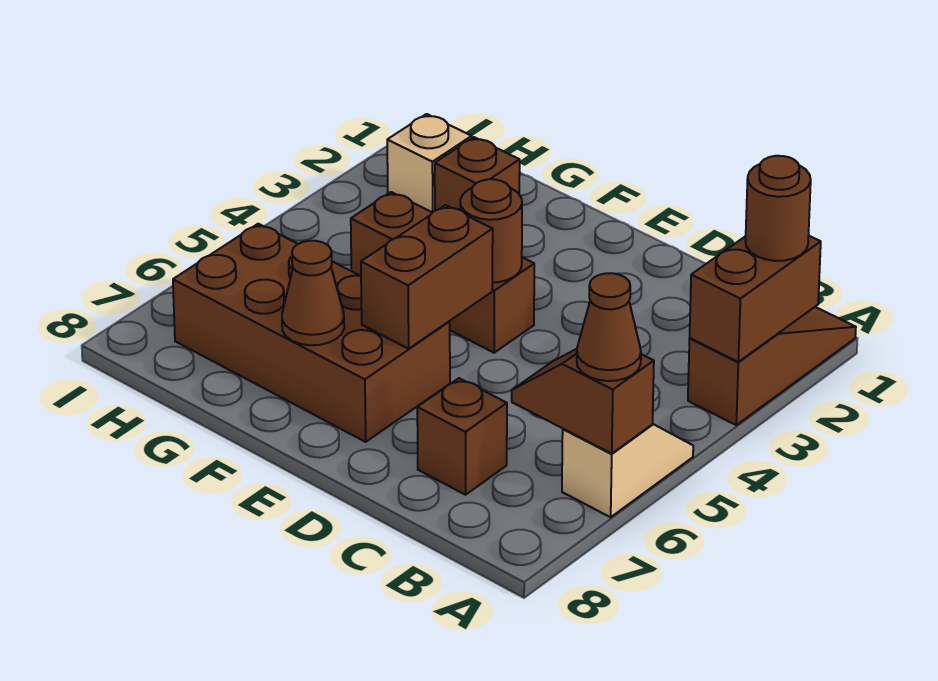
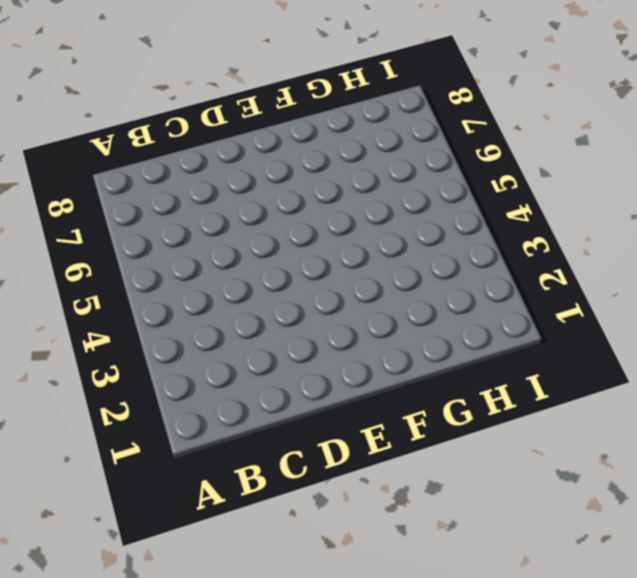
none -> brown 1x3 slope [688,307,856,425]
none -> tan 1x2 slope [562,424,693,517]
none -> brown 1x1 brick [417,378,507,495]

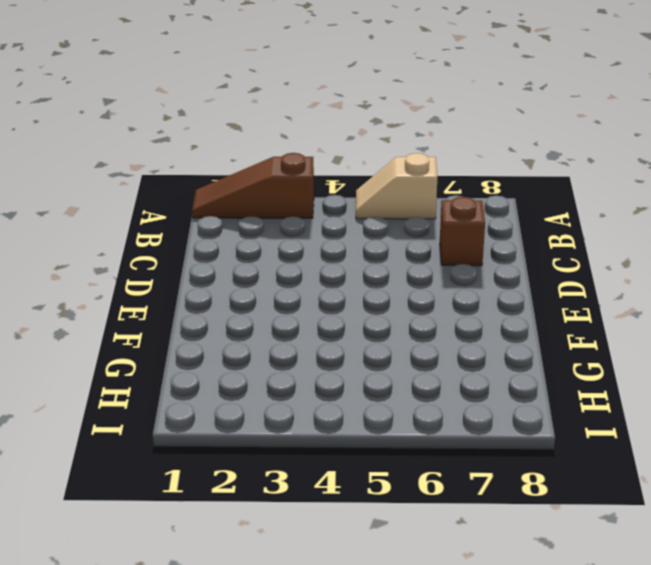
none -> brown 1x3 brick [351,192,534,353]
none -> brown 2x4 brick [173,224,450,442]
none -> brown 1x1 brick [435,137,520,211]

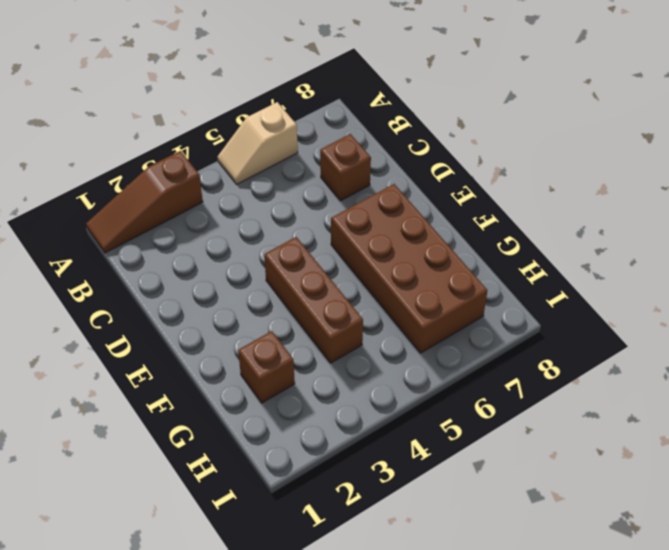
none -> tan 1x1 brick [387,114,472,213]
none -> brown 1x2 brick [690,235,821,362]
none -> brown 1x2 slope [512,349,654,453]

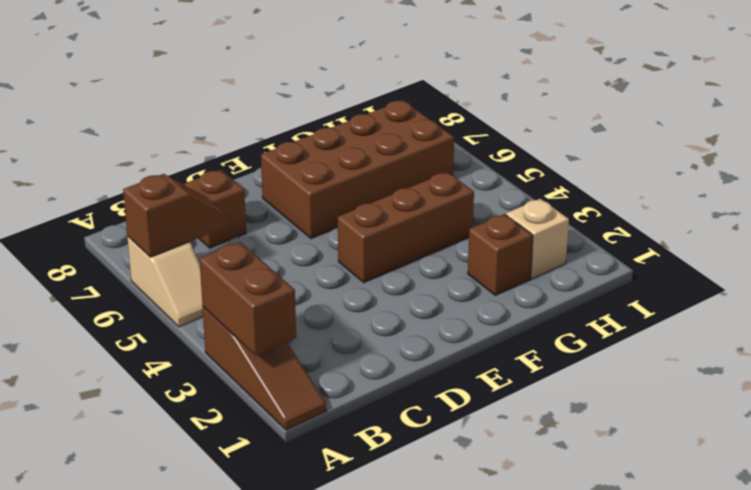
none -> brown 1x1 round brick [460,179,522,283]
none -> brown 1x2 brick [361,205,493,349]
none -> brown 1x1 cone [282,241,344,345]

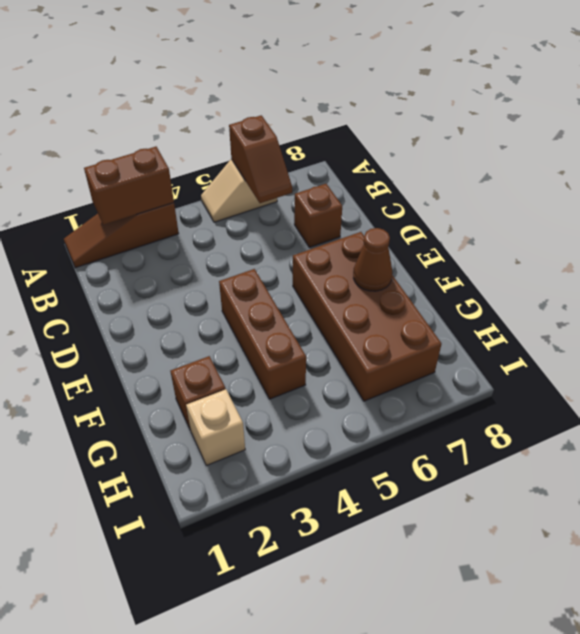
none -> brown 1x1 round brick [460,179,522,283]
none -> brown 1x2 brick [361,205,493,349]
none -> brown 1x1 round brick [745,156,811,261]

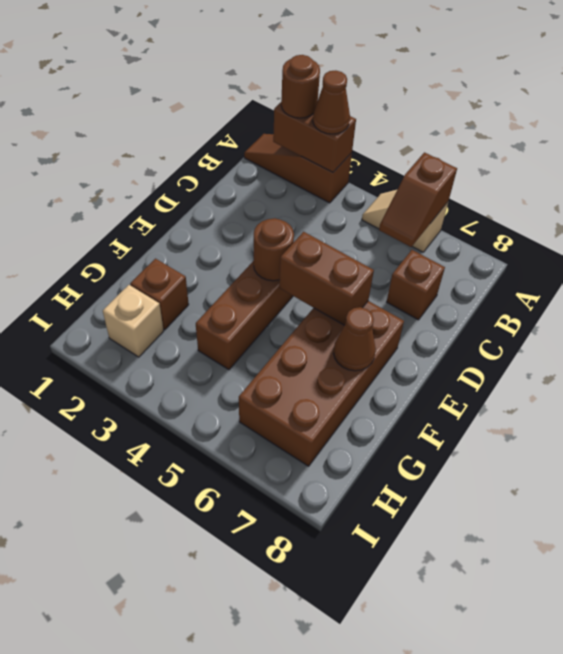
brown 1x1 cone [313,70,350,134] -> brown 1x1 cone moved to [577,273,641,381]

